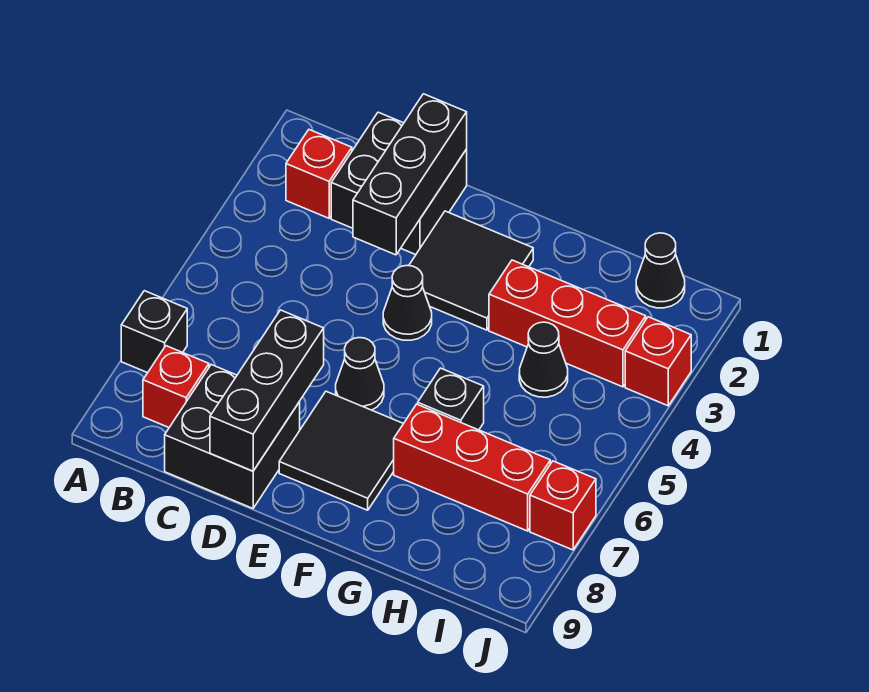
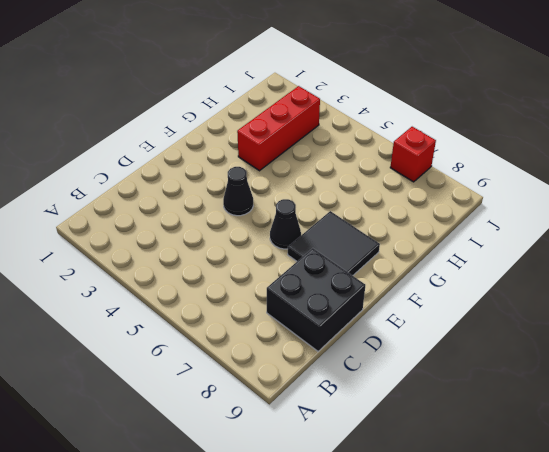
none -> black 1x1 brick [121,291,187,373]
none -> red 1x1 brick [286,130,352,218]
none -> red 1x1 brick [143,346,209,427]

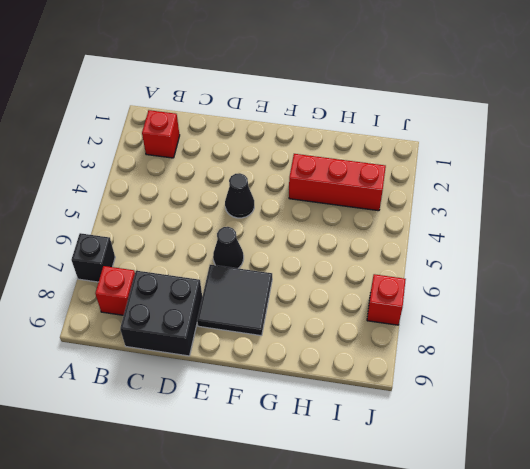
none -> black 2x2 brick [331,112,467,255]
none -> black 2x2 tile [409,211,533,330]
none -> black 1x1 brick [418,368,484,430]

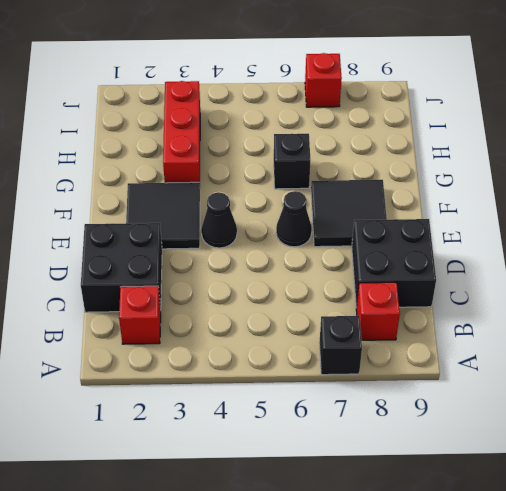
none -> red 1x3 brick [394,404,550,531]
none -> black 1x1 cone [519,322,568,397]
none -> black 1x1 cone [636,233,685,308]

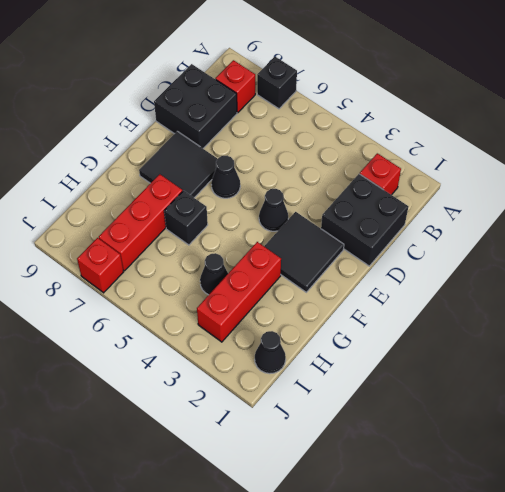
none -> red 1x1 brick [625,317,691,406]
none -> black 1x3 brick [353,94,467,255]
none -> black 1x3 brick [210,310,324,471]

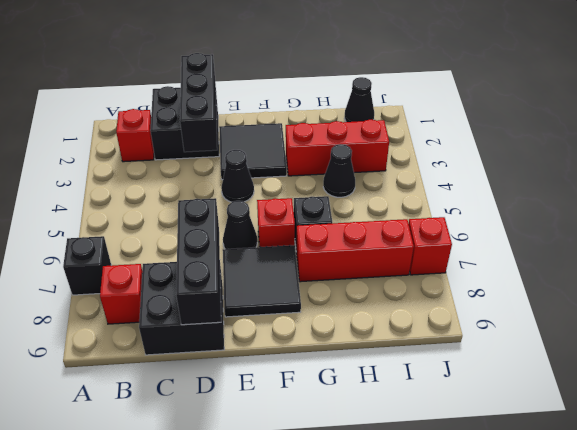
red 1x1 brick [257,198,295,247] -> red 1x1 brick moved to [625,317,691,406]

